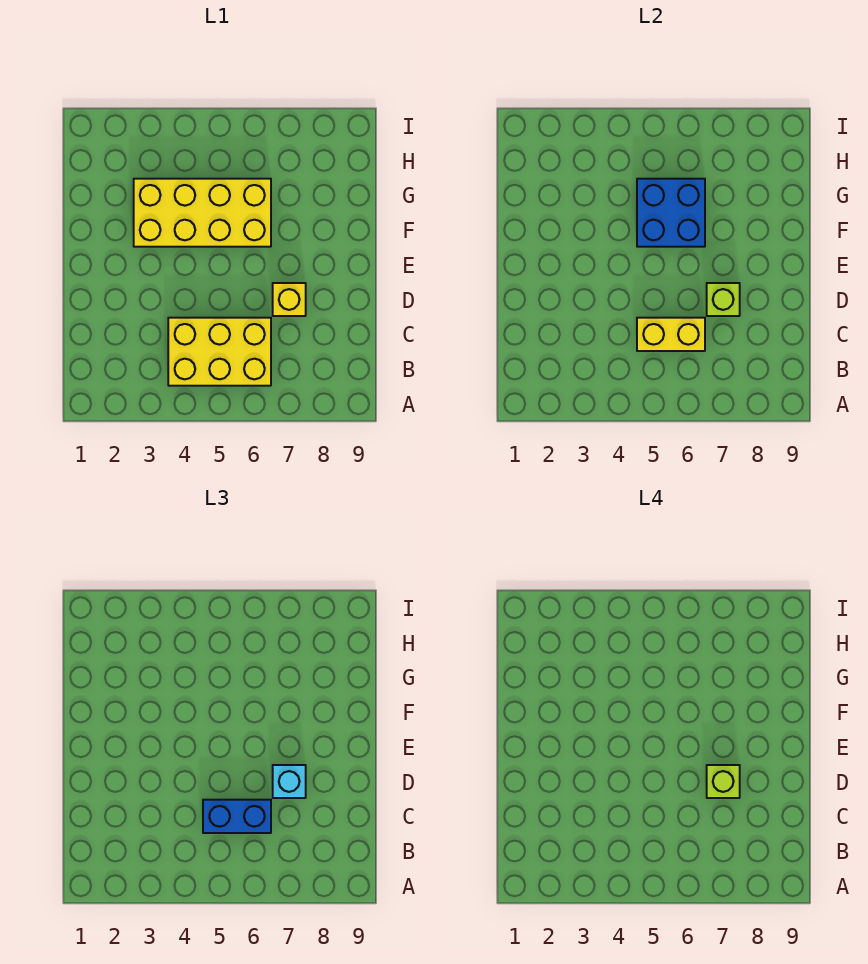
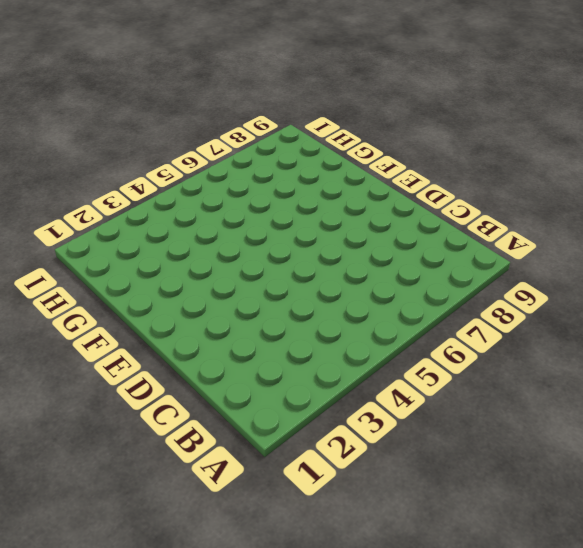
none -> yellow 2x3 brick [168,318,271,386]
none -> yellow 1x1 brick [273,283,306,316]

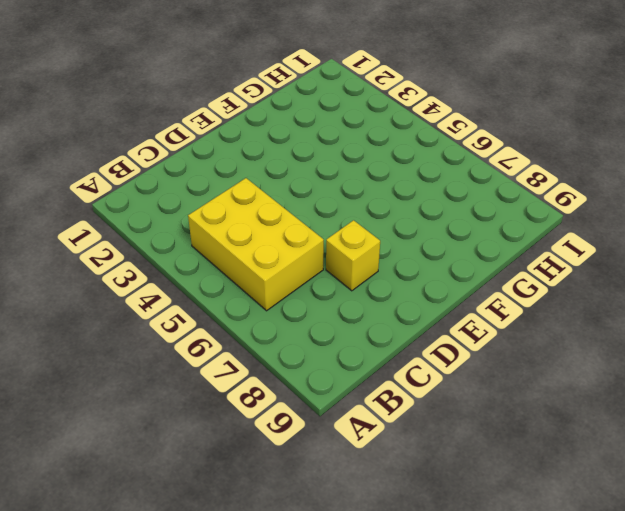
none -> yellow 2x4 brick [134,179,271,247]
none -> yellow 1x2 brick [637,318,705,351]

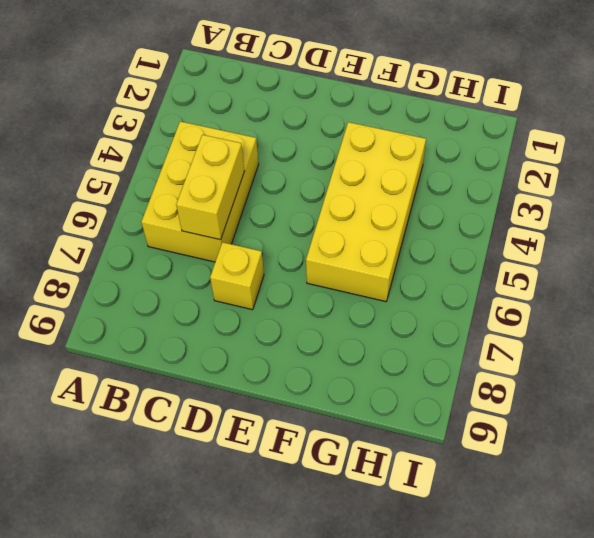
none -> lime 1x1 brick [707,283,740,316]
none -> blue 2x2 brick [637,179,705,247]

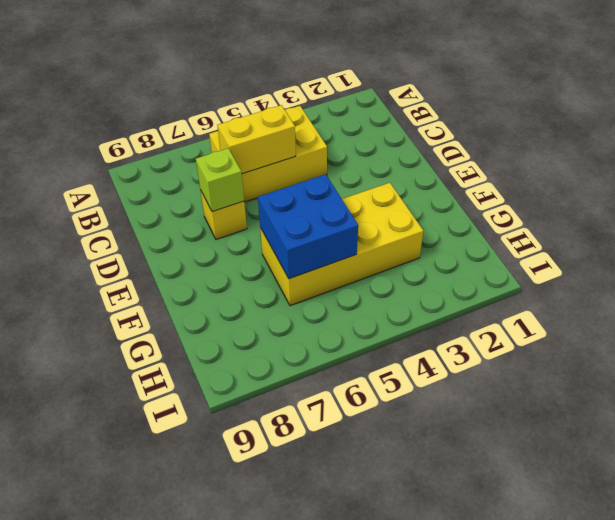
none -> blue 1x2 brick [203,800,271,833]
none -> cyan 1x1 brick [273,765,306,798]

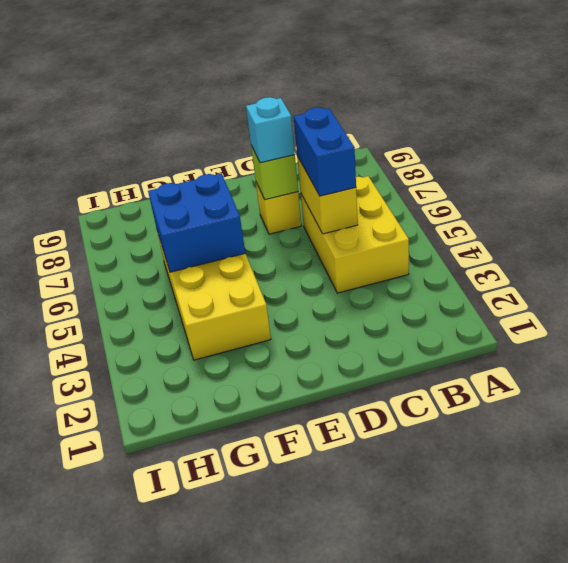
none -> lime 1x1 brick [707,765,740,798]

